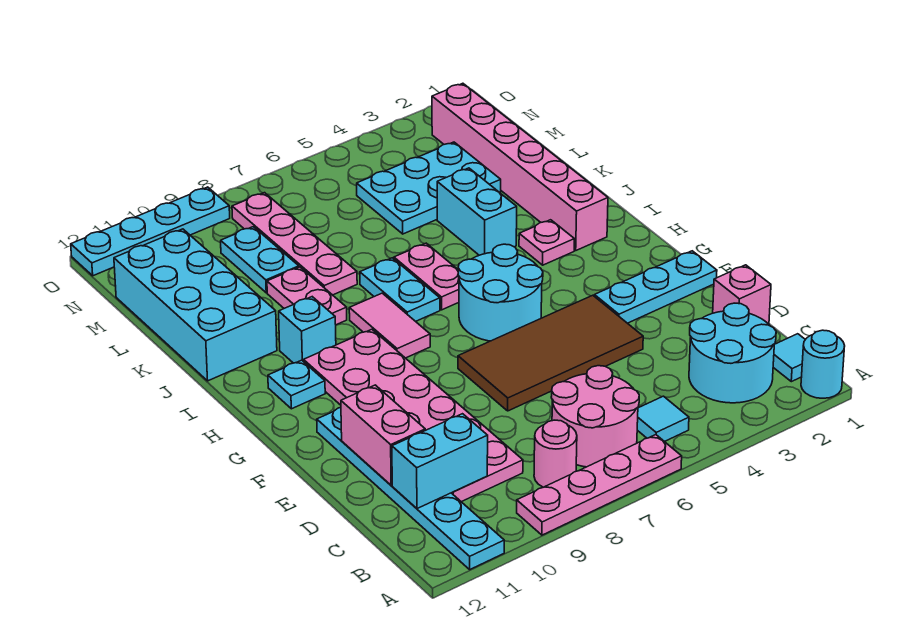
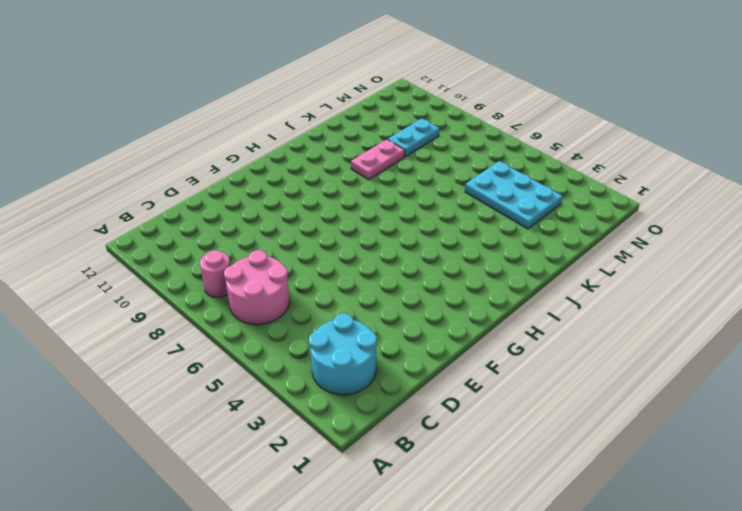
none -> cyan 1x1 round brick [801,330,845,398]
none -> pink 1x4 plate [517,435,682,535]
none -> cyan 1x6 plate [317,408,504,569]

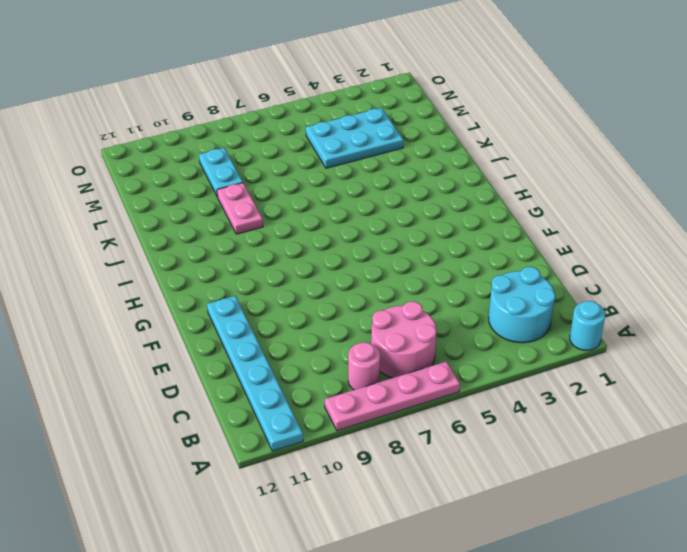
none -> cyan 1x1 tile [773,334,805,382]
none -> cyan 1x1 tile [637,396,689,442]
none -> pink 2x6 plate [304,329,523,502]

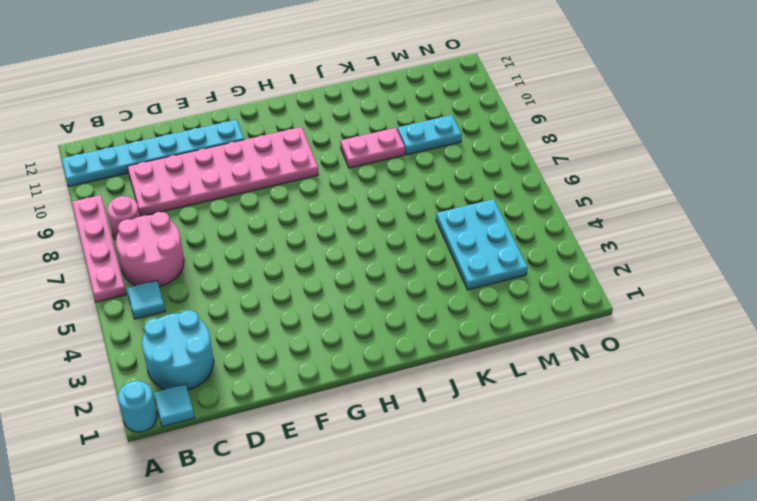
none -> pink 1x1 brick [713,265,771,324]
none -> brown 2x4 tile [458,295,643,411]
none -> cyan 1x3 plate [594,251,717,323]

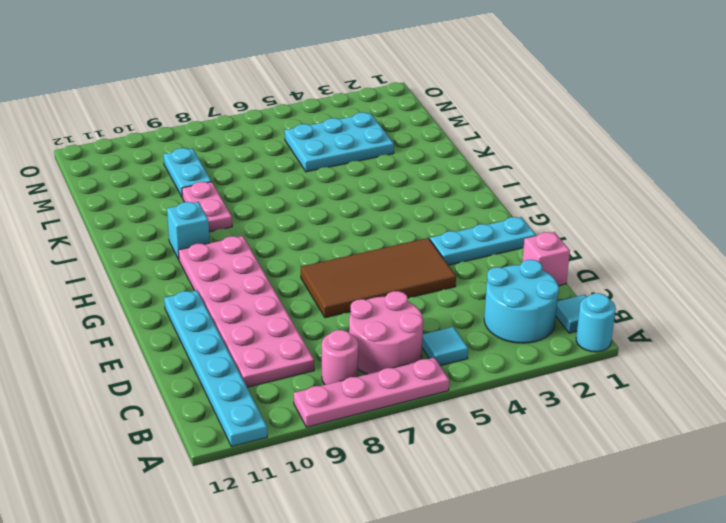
none -> cyan 2x2 round brick [458,244,543,341]
none -> pink 1x2 tile [349,293,430,358]
none -> cyan 1x1 plate [268,360,325,409]

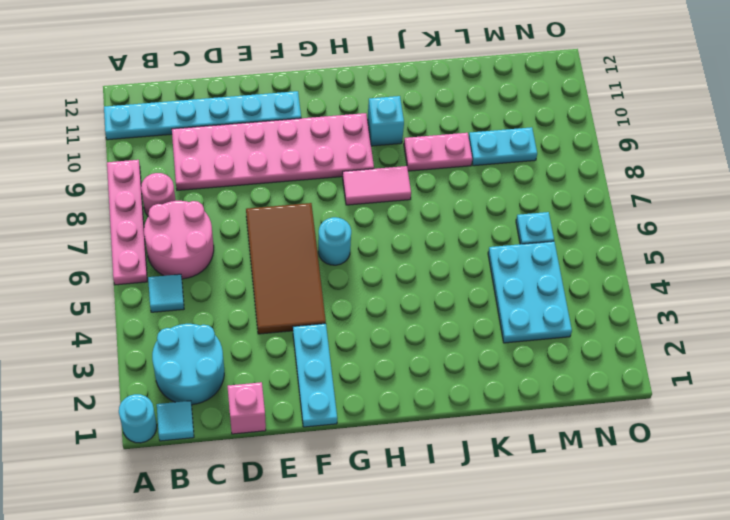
cyan 1x1 round brick [318,217,351,265] -> cyan 2x2 round brick [458,244,543,341]
cyan 1x1 plate [516,212,554,244] -> cyan 1x1 plate moved to [268,360,325,409]
none -> pink 1x6 brick [432,83,608,250]
none -> pink 1x1 plate [519,220,574,265]
none -> pink 1x2 plate [394,243,459,310]

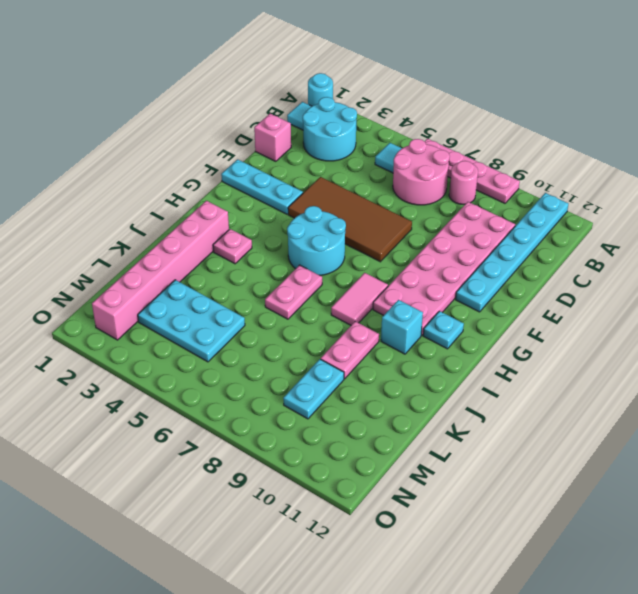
none -> cyan 1x2 plate [360,258,440,321]
none -> cyan 1x2 brick [437,168,517,255]
none -> cyan 2x4 brick [114,229,277,381]

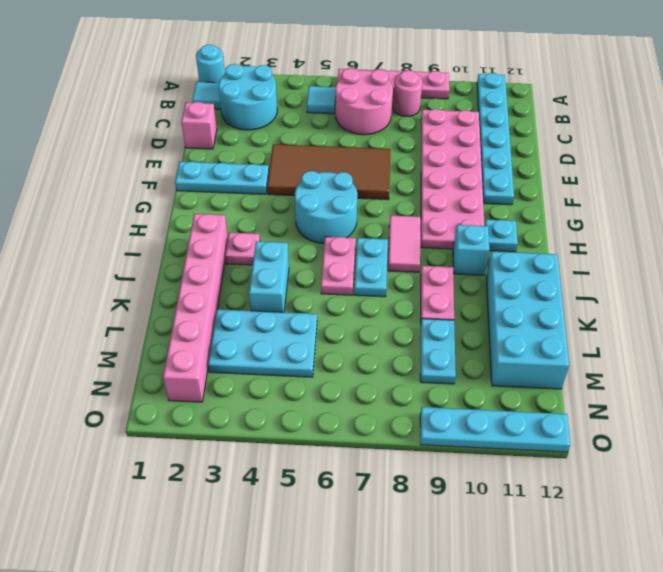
none -> pink 1x4 plate [232,193,357,295]
none -> cyan 1x2 brick [392,414,488,509]
none -> pink 1x2 brick [341,385,425,485]

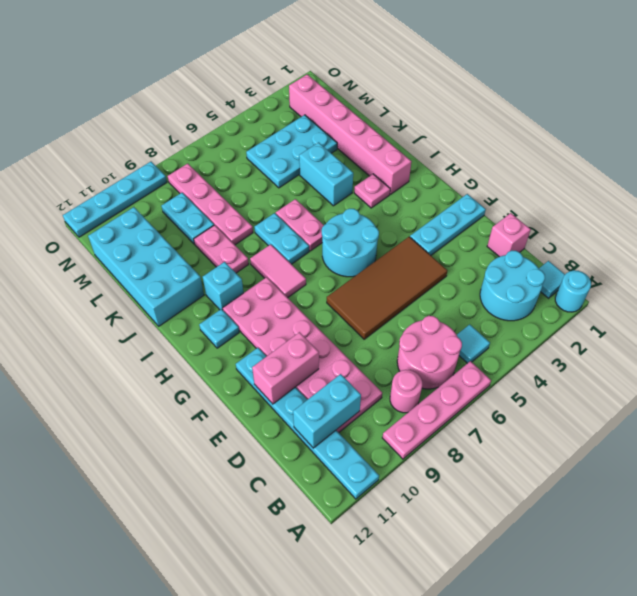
pink 1x2 brick [252,332,319,404] -> pink 1x2 brick turned to [341,385,425,485]

